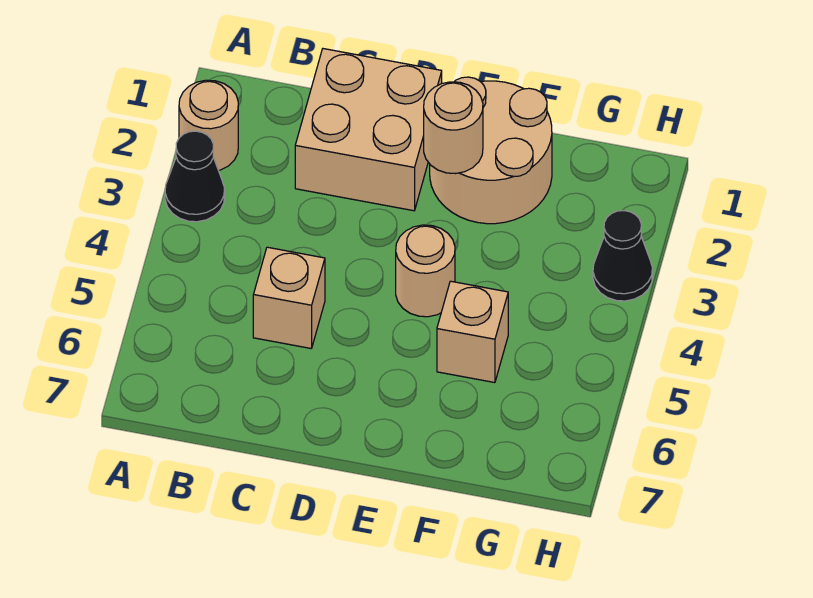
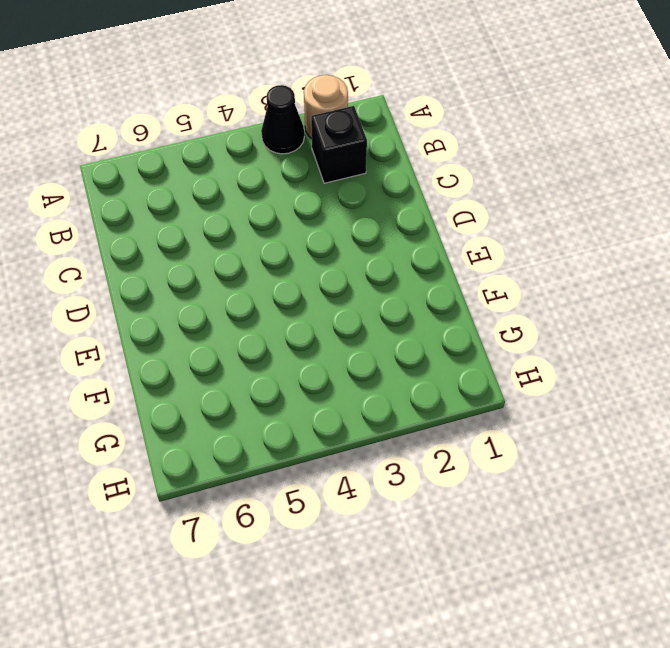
black 1x1 brick [311,106,367,183] -> none
none -> tan 2x2 brick [295,49,442,211]
none -> tan 1x1 brick [253,247,325,348]

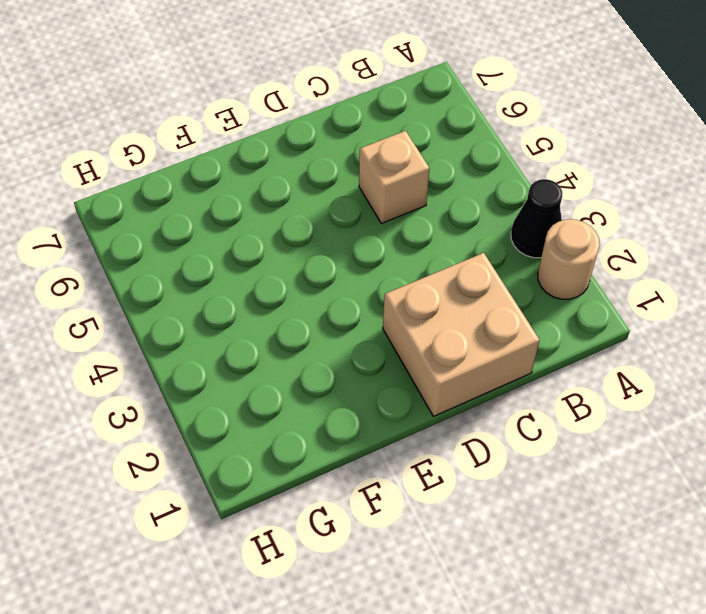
none -> tan 2x2 round brick [430,77,552,224]
none -> tan 1x1 round brick [396,225,455,317]

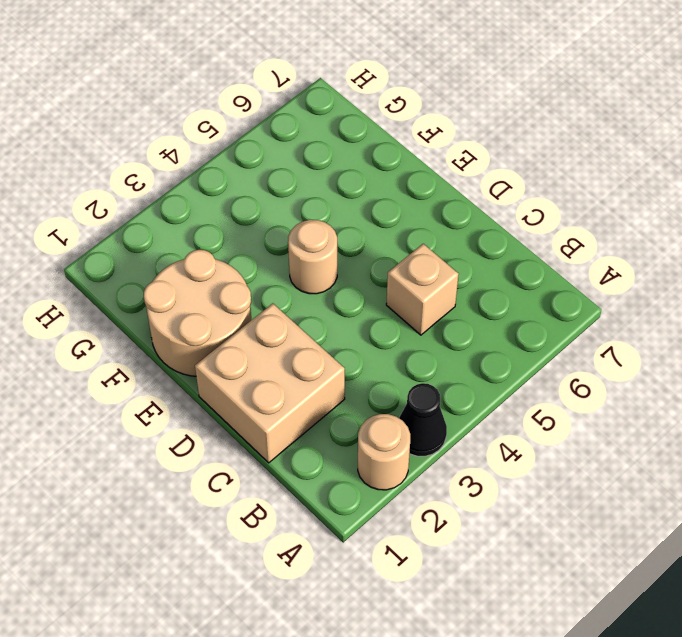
none -> tan 1x1 brick [437,281,508,383]
none -> black 1x1 cone [593,211,652,301]

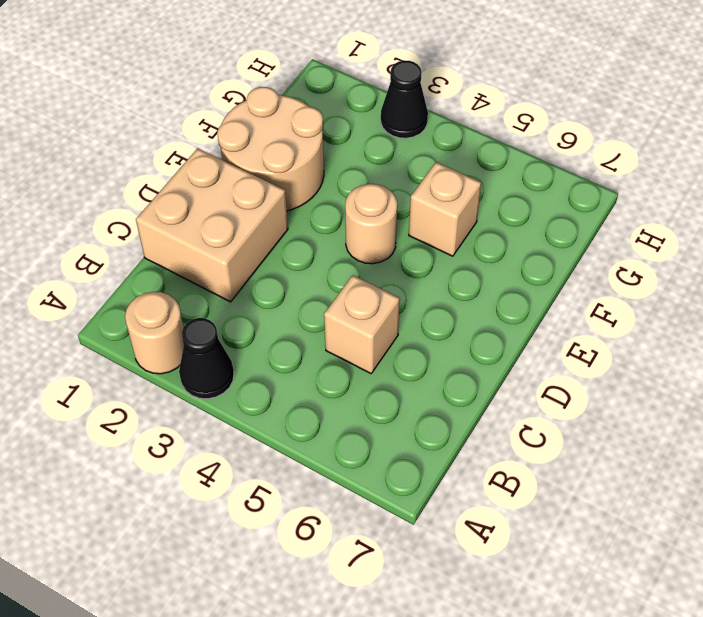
none -> tan 1x1 round brick [424,82,483,174]

